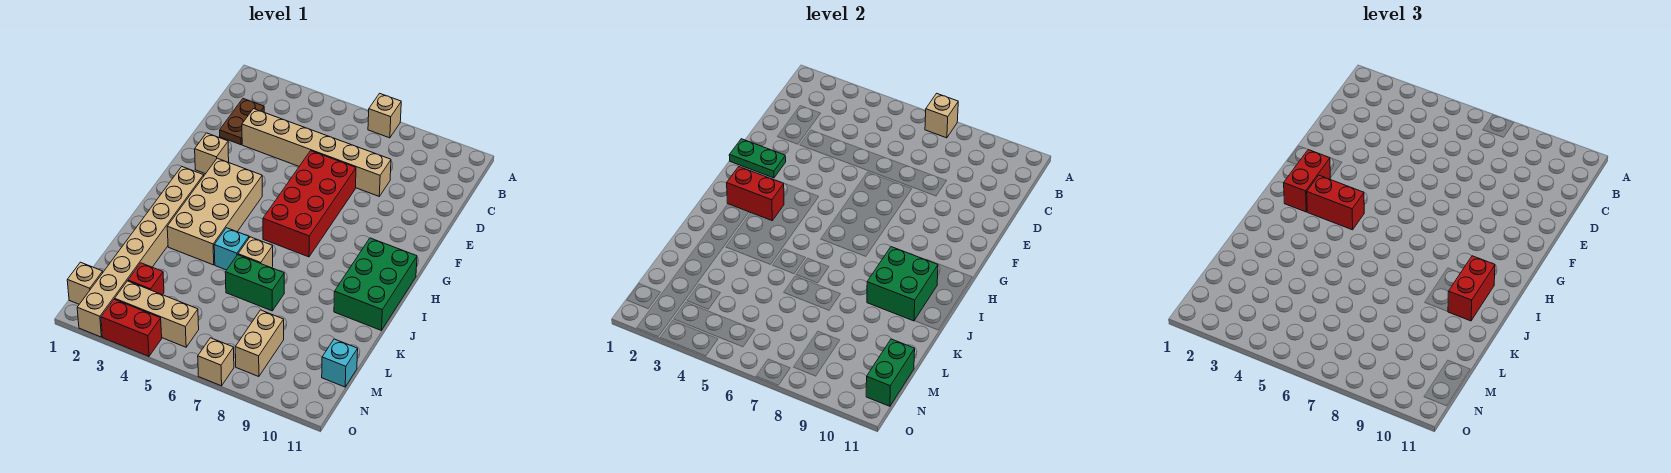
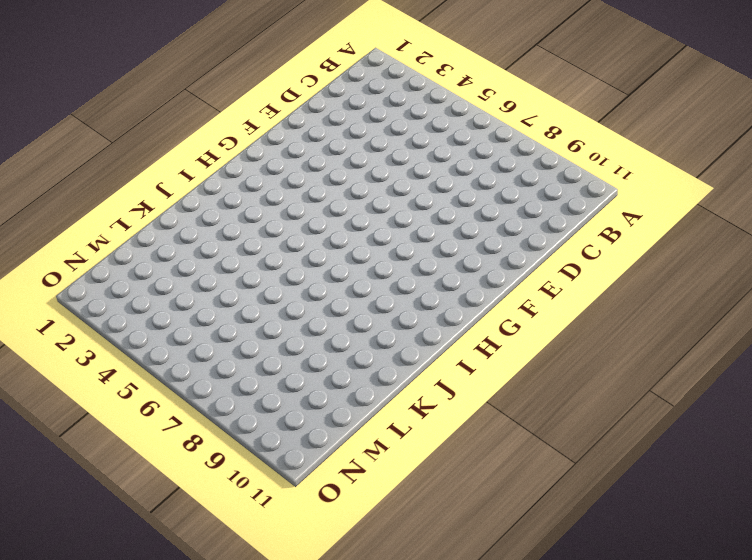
none -> tan 1x1 brick [368,93,401,138]
none -> brown 1x2 plate [220,99,264,145]
none -> tan 1x6 brick [242,109,391,196]

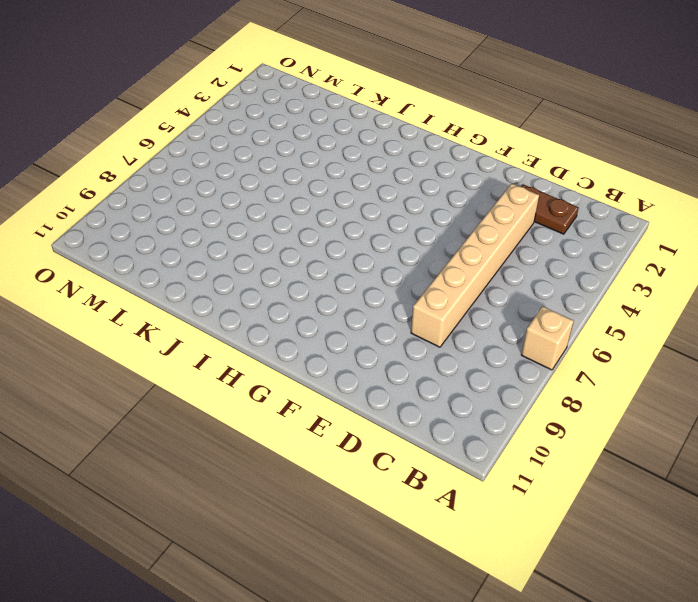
none -> red 2x4 brick [263,151,356,257]
none -> tan 1x1 brick [195,133,229,174]
none -> tan 2x4 brick [167,158,262,265]

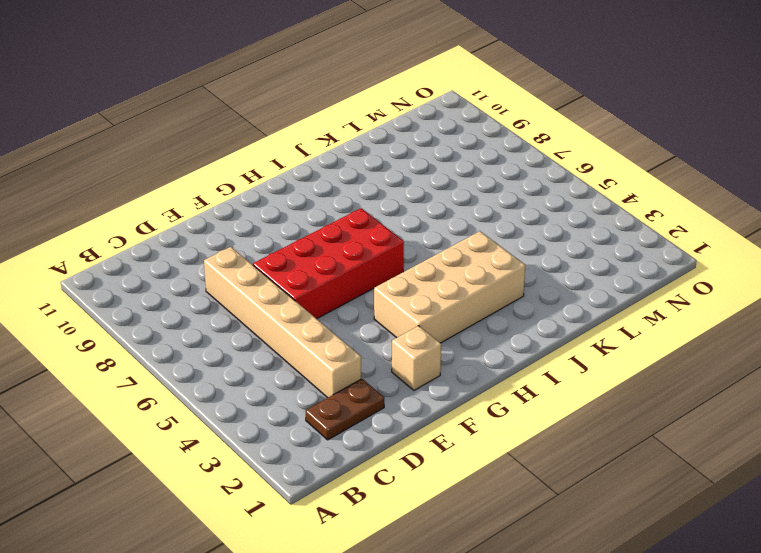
none -> tan 1x1 brick [368,93,401,138]
none -> tan 1x8 brick [77,167,204,337]
none -> green 2x3 brick [334,238,417,330]

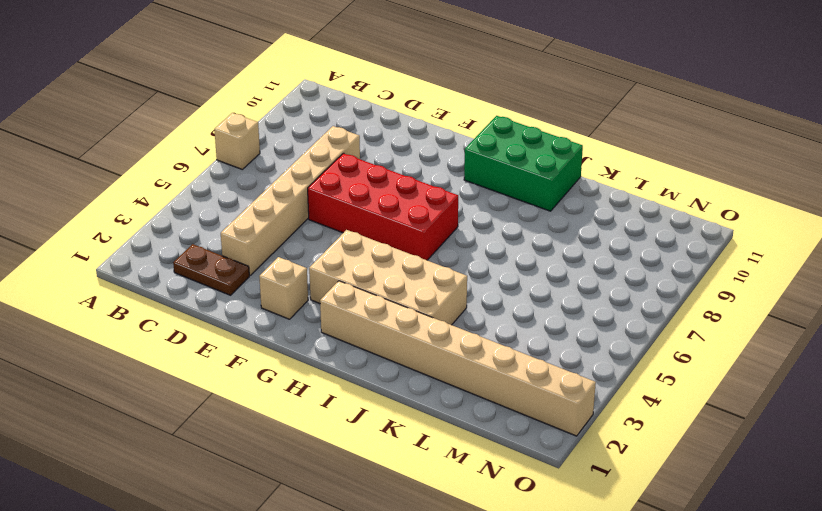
none -> cyan 1x1 brick [214,228,249,270]
none -> tan 1x1 brick [238,237,273,268]
none -> green 1x2 brick [225,255,284,311]

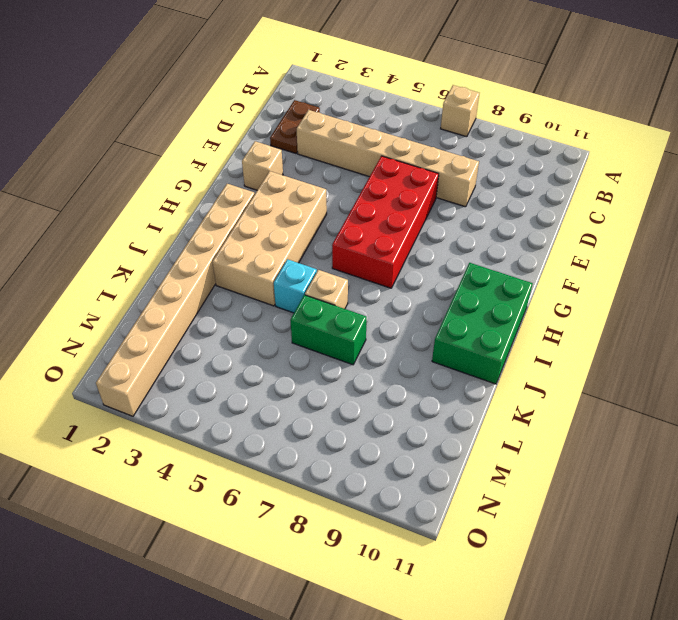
none -> red 1x1 brick [128,263,164,295]
none -> tan 1x2 brick [235,310,284,377]
none -> cyan 1x1 brick [322,339,358,387]

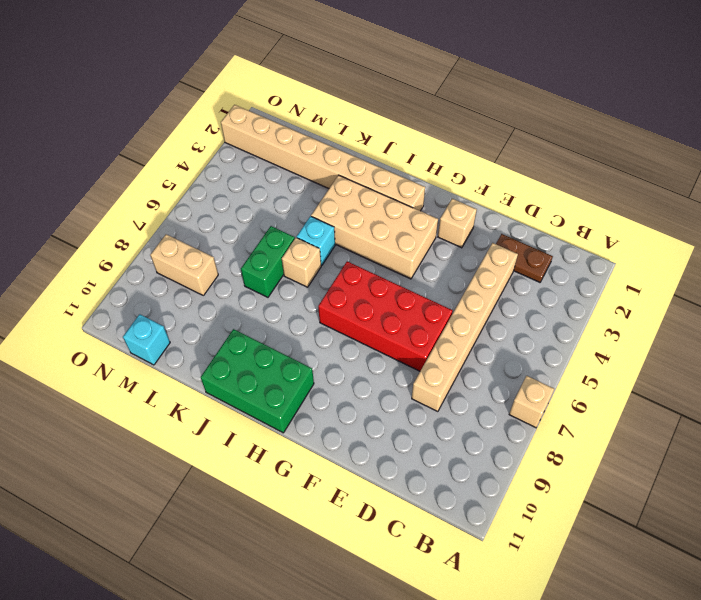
none -> red 1x1 brick [128,263,164,295]
none -> tan 1x1 brick [67,262,103,304]
none -> tan 1x3 brick [115,281,199,347]

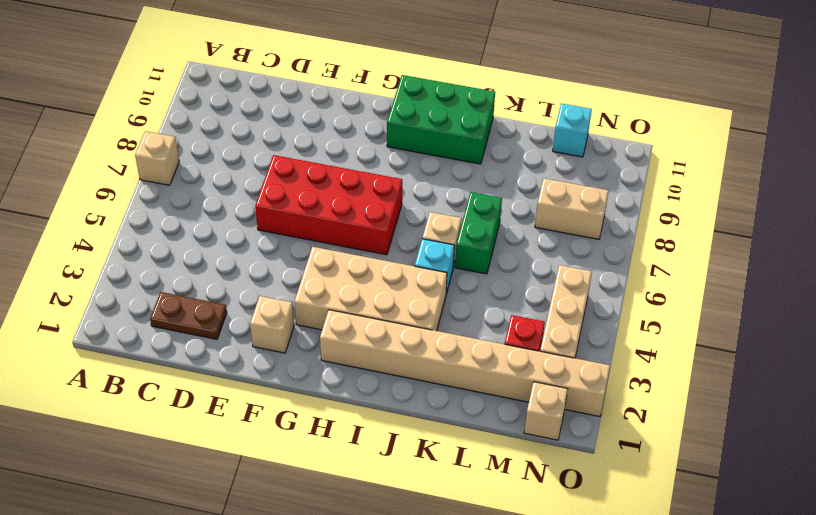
none -> tan 1x6 brick [242,109,391,196]
none -> red 1x2 brick [101,299,162,356]
none -> tan 1x1 brick [198,338,234,386]

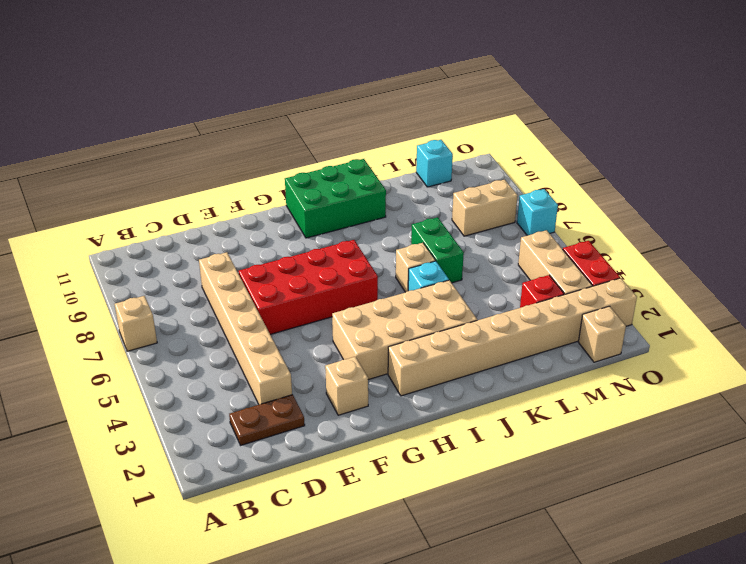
cyan 1x1 brick [517,189,558,236] -> tan 1x1 brick [198,338,234,386]
none -> tan 1x1 brick [925,93,958,138]
none -> green 1x2 plate [729,139,786,178]
none -> red 1x2 brick [727,167,784,220]

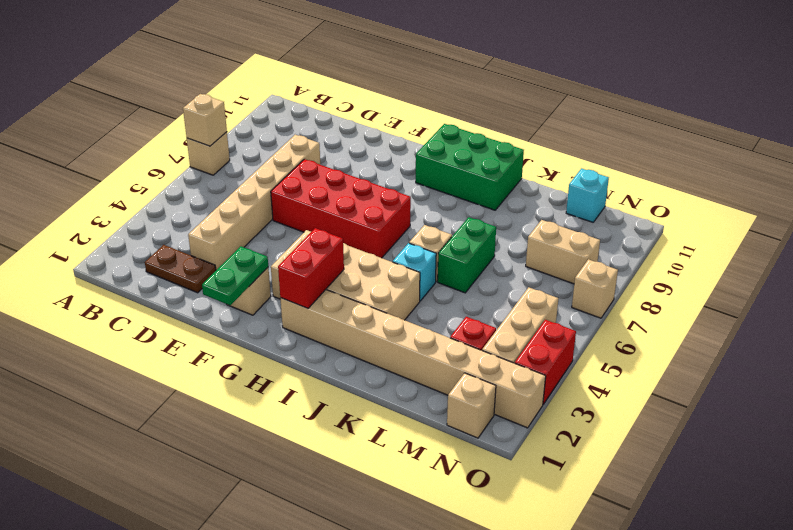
none -> green 2x2 brick [867,247,938,321]
none -> green 1x2 brick [866,339,915,406]
none -> red 1x2 brick [1284,150,1330,212]

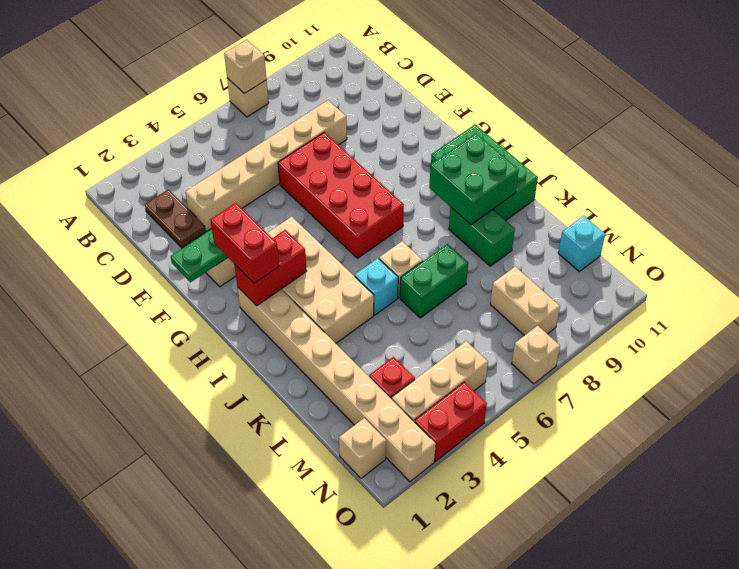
green 1x2 brick [449,207,515,266] -> green 1x2 brick moved to [866,339,915,406]
none -> red 1x2 brick [1307,175,1364,230]
none -> red 1x2 brick [1448,256,1495,321]

